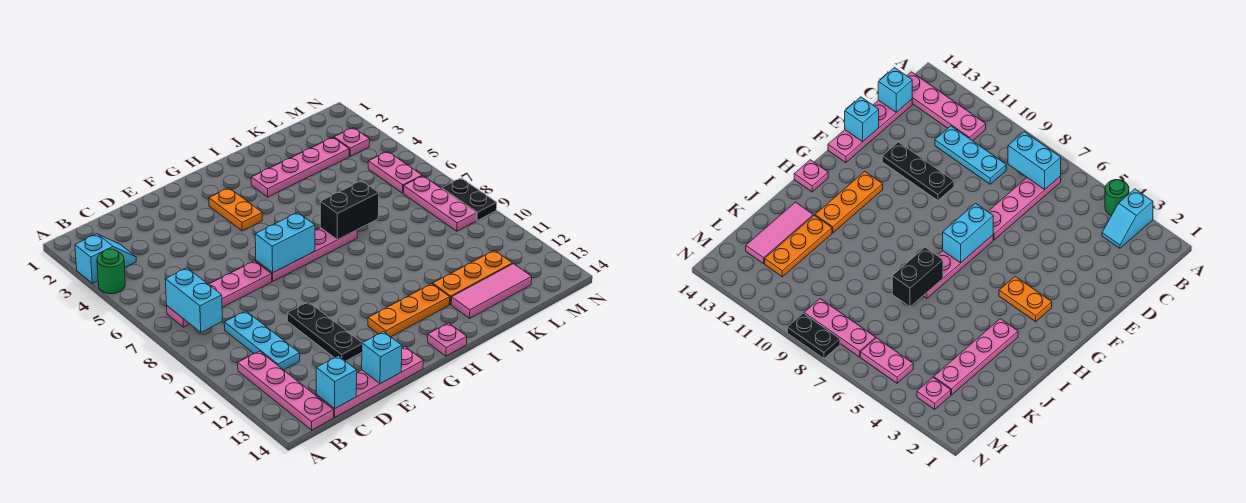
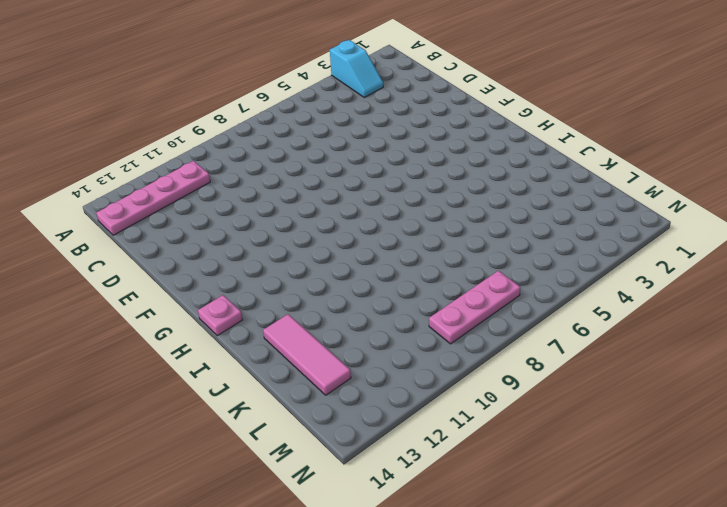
none -> green 1x1 round brick [97,249,125,294]
none -> pink 1x4 plate [167,261,272,327]
none -> cyan 1x3 plate [224,311,300,370]

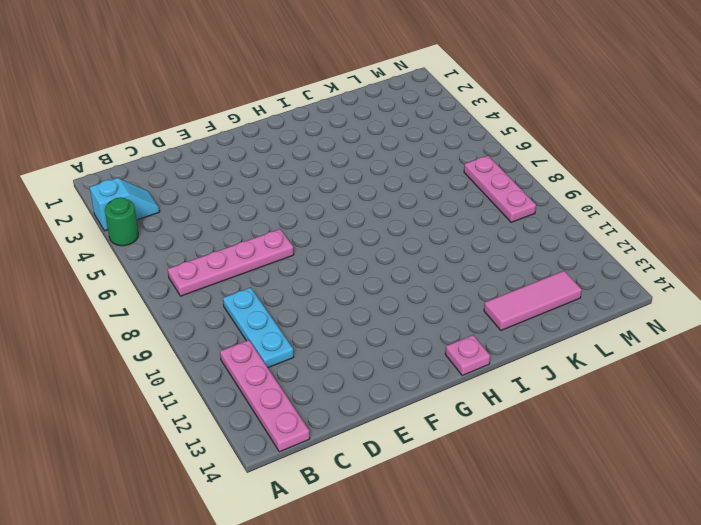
none -> pink 1x4 plate [316,347,423,417]
none -> black 1x3 plate [287,302,362,361]
none -> pink 1x4 plate [256,228,357,281]

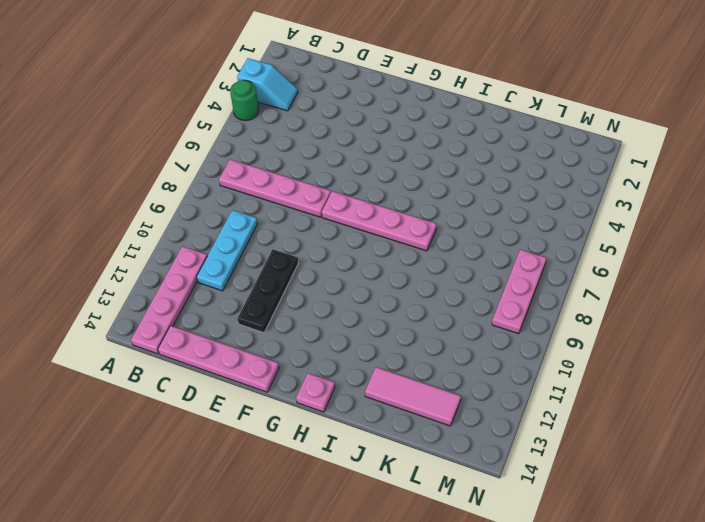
none -> orange 1x2 plate [209,188,262,231]
none -> orange 1x3 plate [368,284,450,337]
none -> pink 1x4 plate [251,138,349,197]

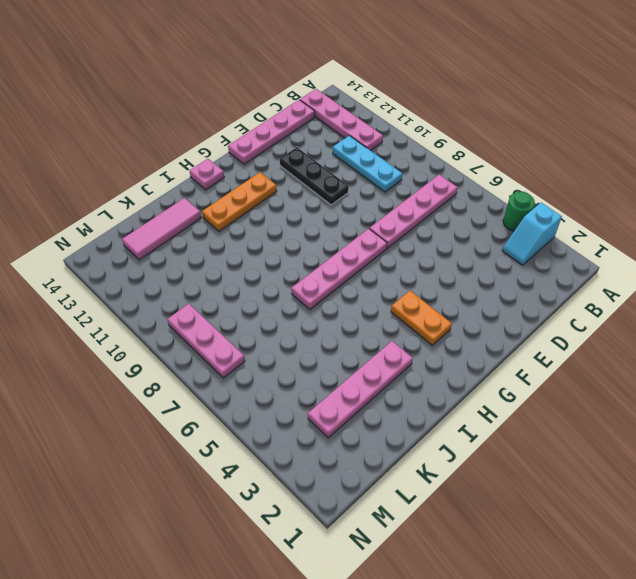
none -> orange 1x3 plate [433,250,512,304]
none -> pink 1x1 plate [334,128,370,156]
none -> pink 1x2 plate [368,151,422,193]

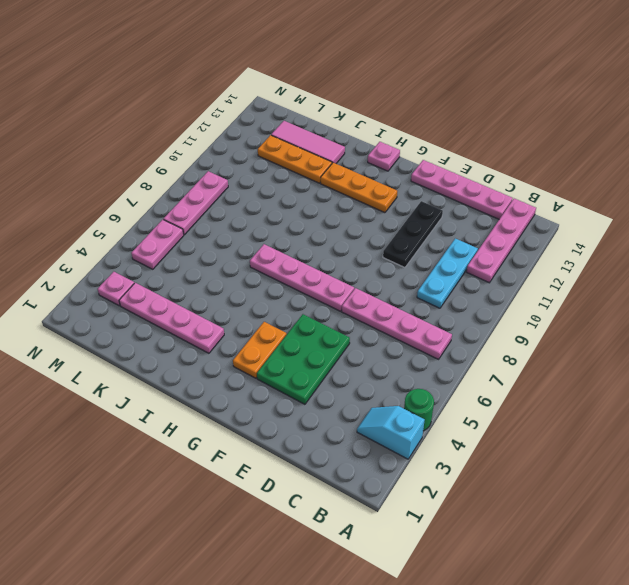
green 2x3 plate [257,314,350,404] -> none
none -> black 1x2 plate [442,178,497,220]
none -> cyan 1x2 brick [165,268,222,332]
none -> cyan 1x1 brick [316,356,357,409]

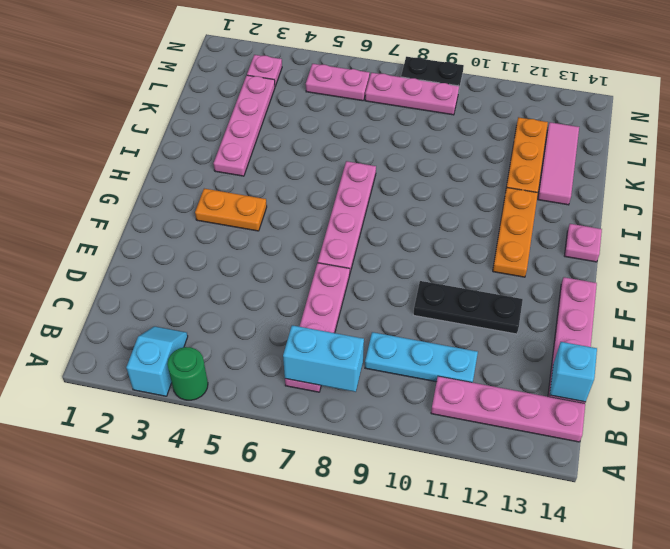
none -> cyan 1x1 brick [362,332,402,384]
none -> cyan 1x2 brick [255,213,315,273]
none -> black 1x2 brick [320,181,379,240]

